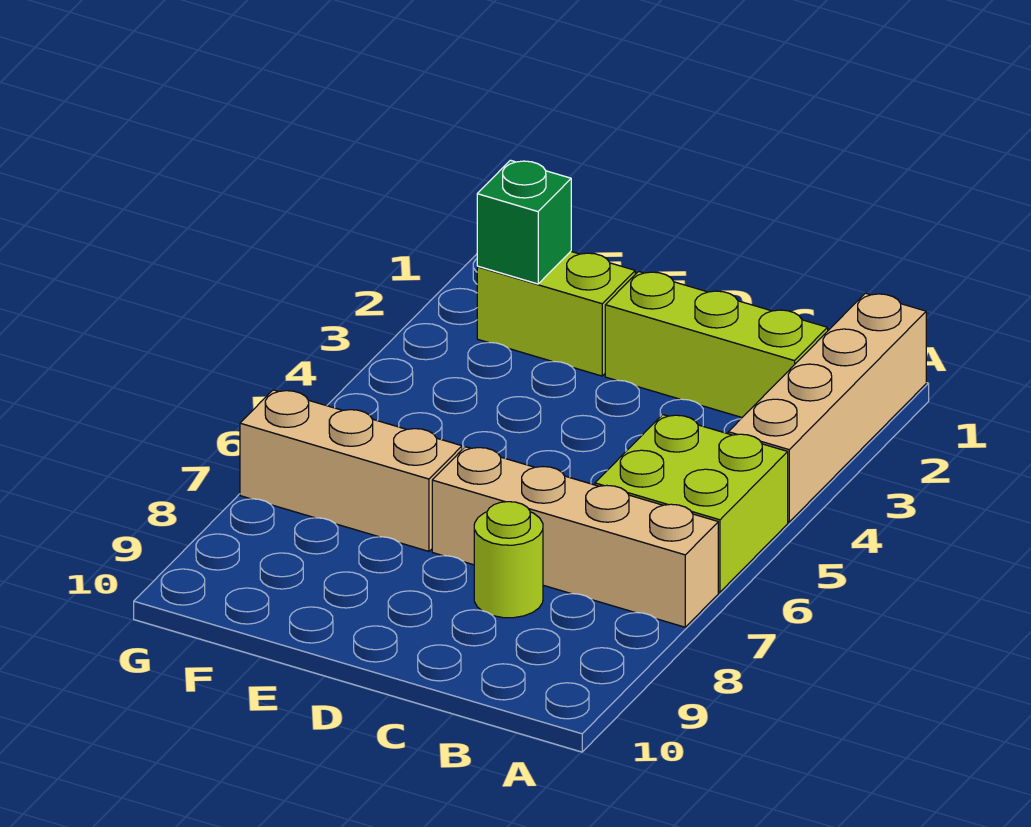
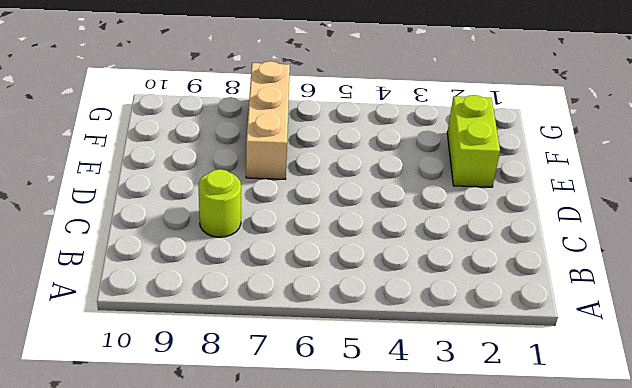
none -> tan 1x4 brick [728,293,926,522]
none -> lime 2x2 brick [595,415,788,592]

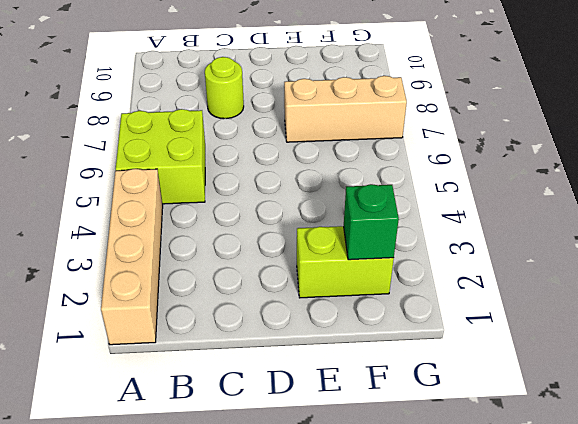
none -> tan 1x4 brick [432,447,718,627]
none -> lime 1x3 brick [605,271,828,417]

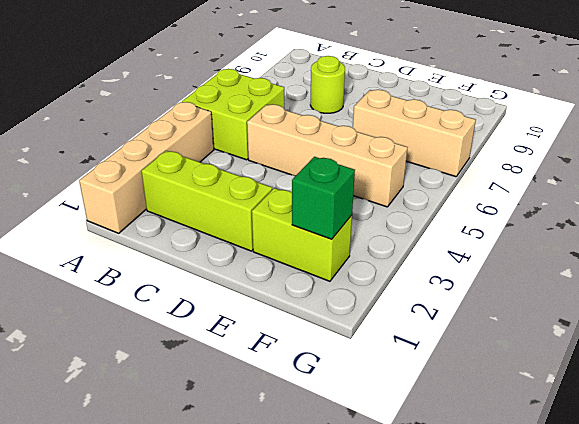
tan 1x4 brick [247,105,408,207] -> tan 1x4 brick moved to [432,447,718,627]

